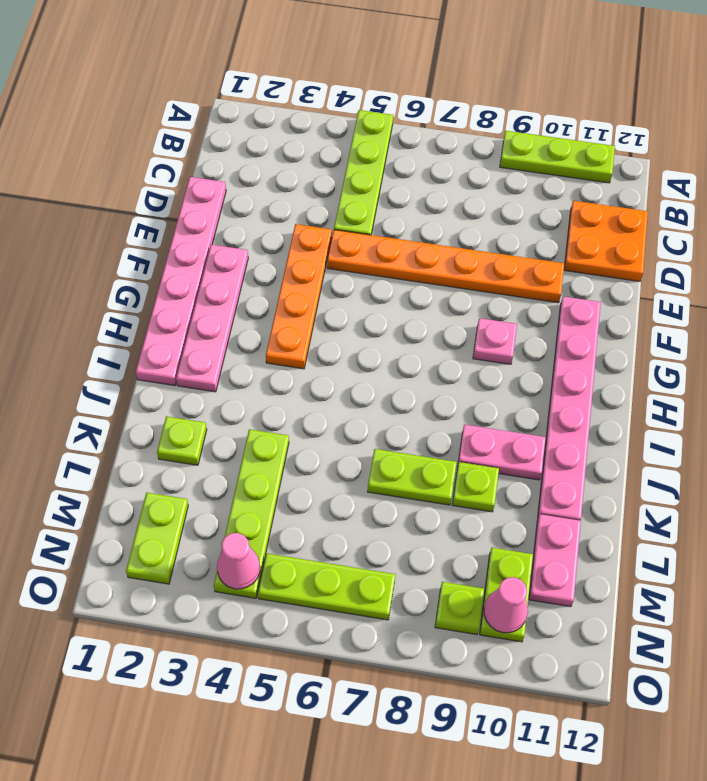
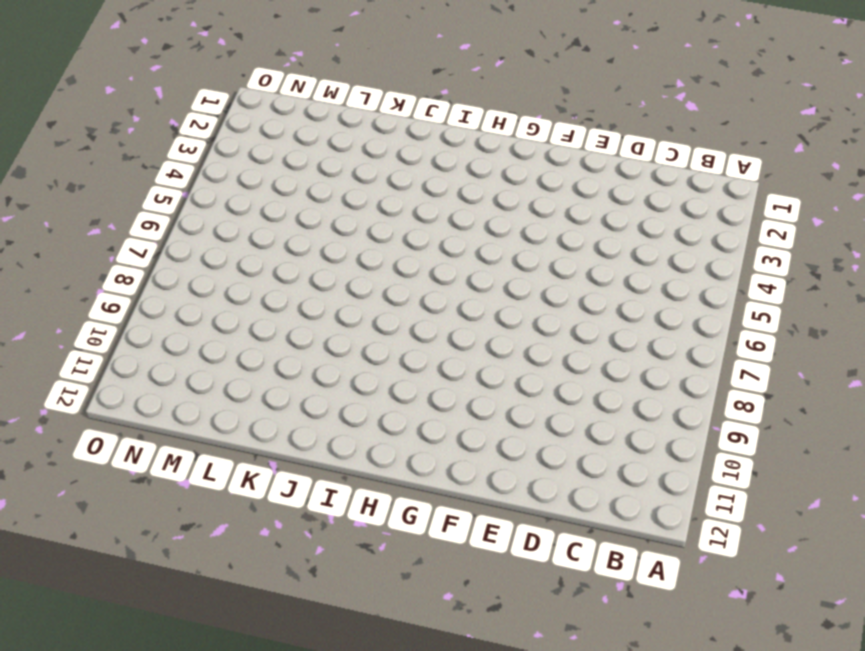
none -> lime 1x4 plate [334,110,393,235]
none -> lime 1x3 plate [500,131,615,183]
none -> orange 2x2 plate [564,201,648,281]

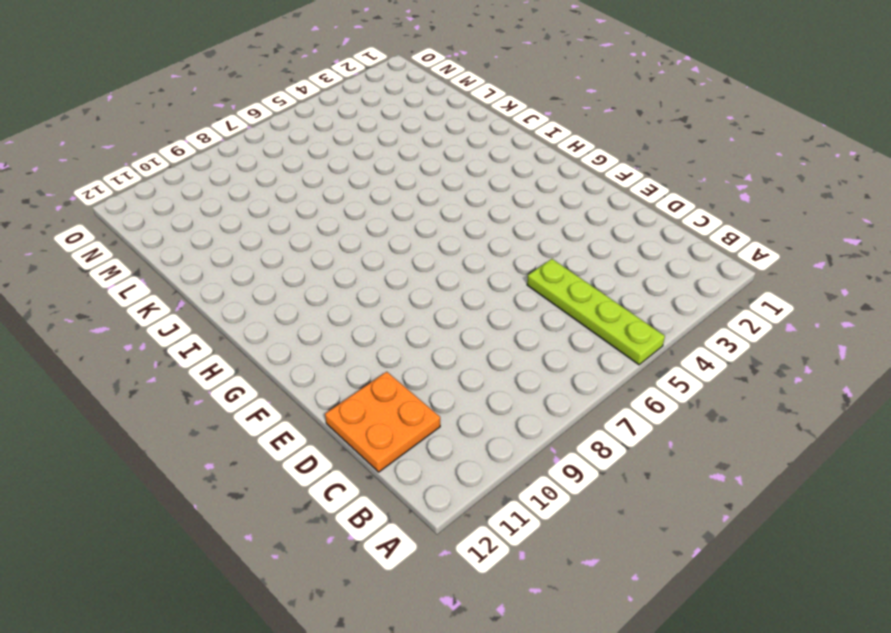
none -> lime 1x3 plate [500,131,615,183]
none -> pink 1x6 plate [136,177,226,386]
none -> orange 1x4 plate [266,224,332,369]

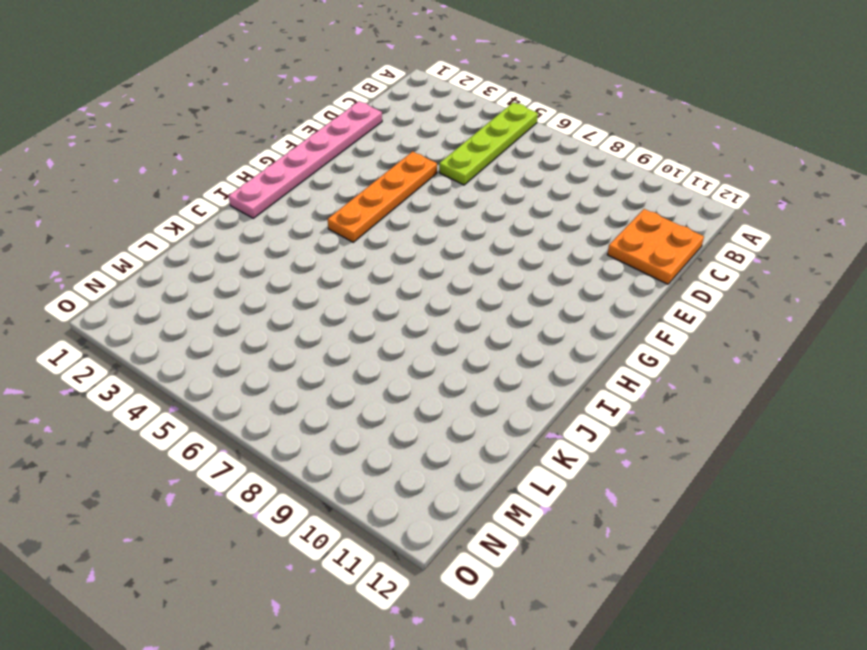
none -> lime 1x3 plate [500,131,615,183]
none -> orange 1x6 plate [327,230,564,303]
none -> pink 1x4 plate [176,245,248,392]

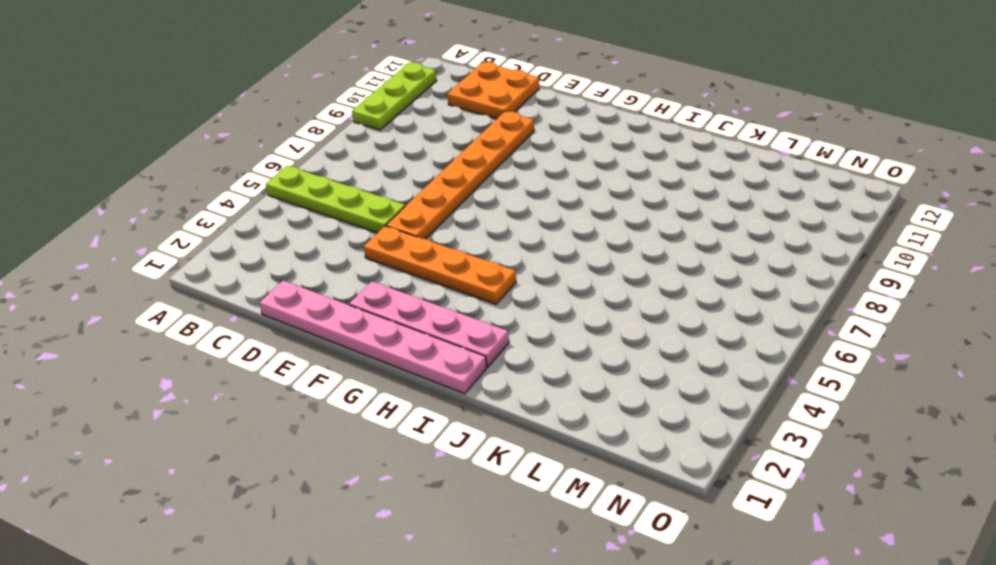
none -> pink 1x6 plate [538,296,601,521]
none -> pink 1x1 plate [473,318,517,364]
none -> pink 1x2 plate [458,424,546,480]

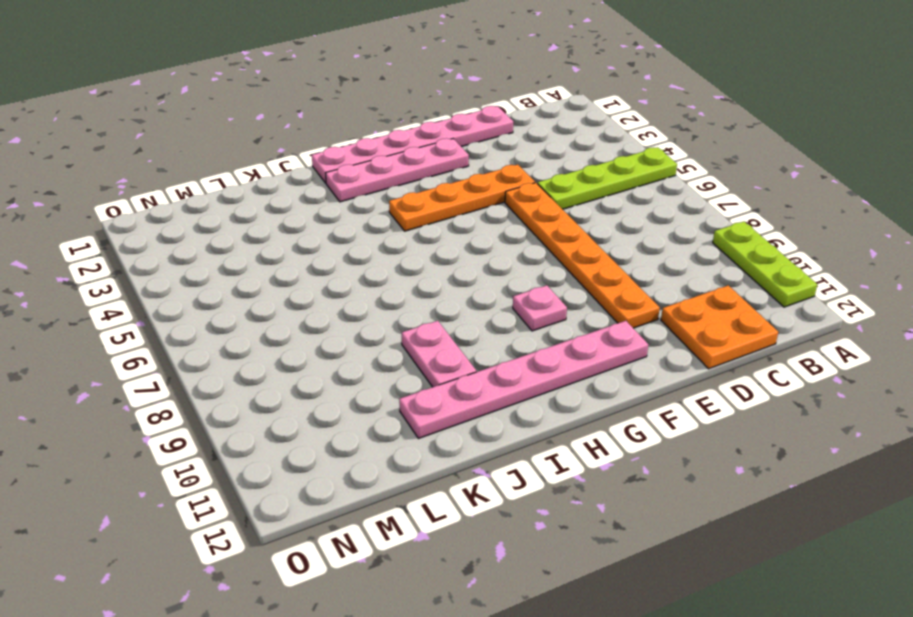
none -> lime 1x1 plate [157,416,207,465]
none -> lime 1x4 plate [214,429,289,598]
none -> lime 1x2 plate [368,449,457,505]

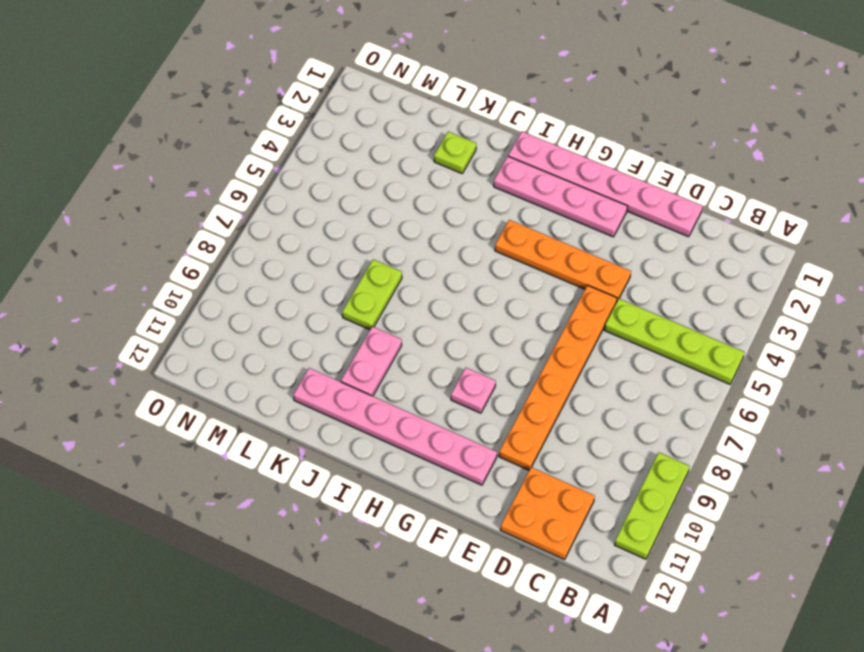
none -> lime 1x4 plate [214,429,289,598]
none -> lime 1x1 plate [452,462,499,512]
none -> pink 1x2 plate [529,514,581,607]

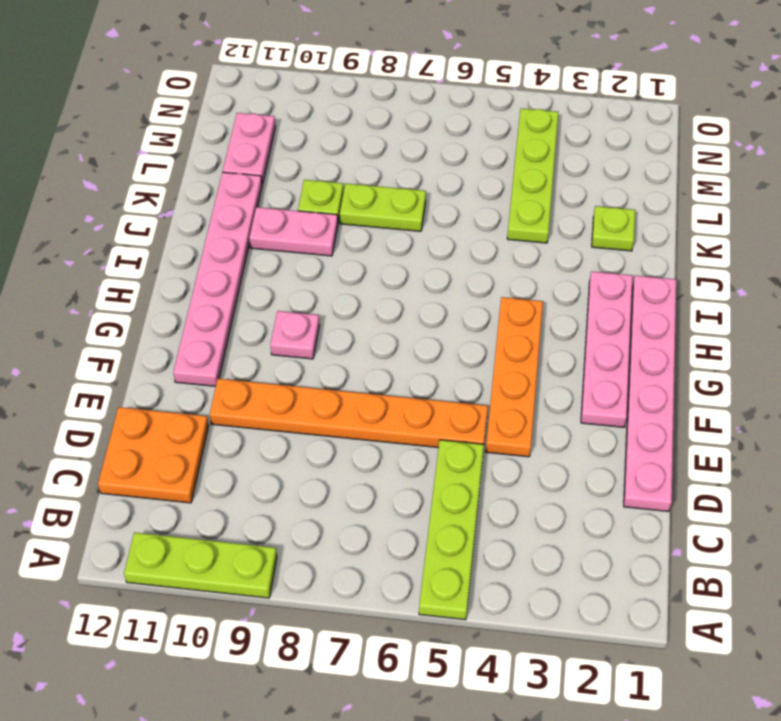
none -> lime 1x2 plate [126,493,188,584]
none -> lime 1x2 plate [480,548,533,642]
none -> lime 1x3 plate [258,553,395,620]

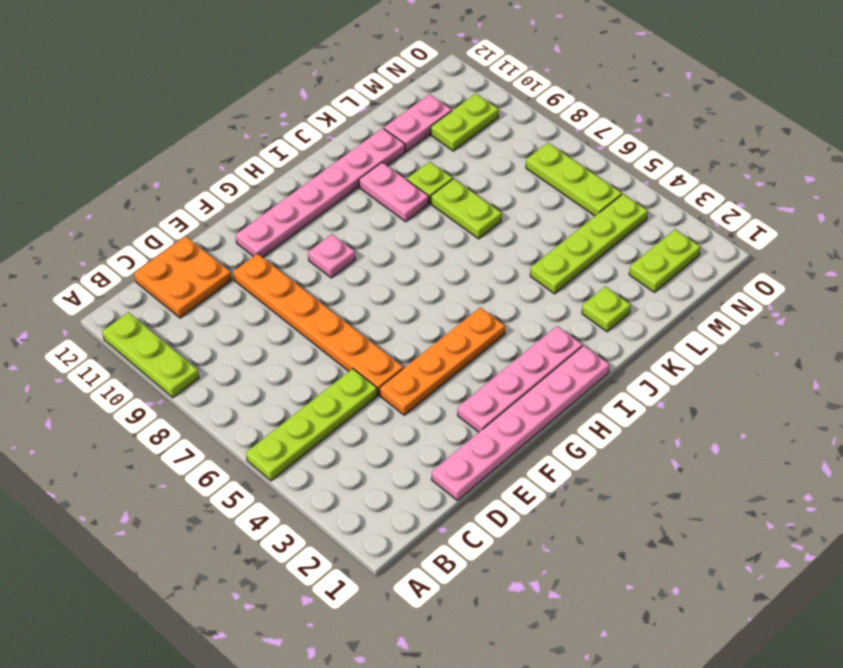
none -> lime 1x1 plate [435,582,484,634]
none -> pink 1x1 cone [217,533,260,589]
none -> pink 1x1 cone [484,577,528,633]

